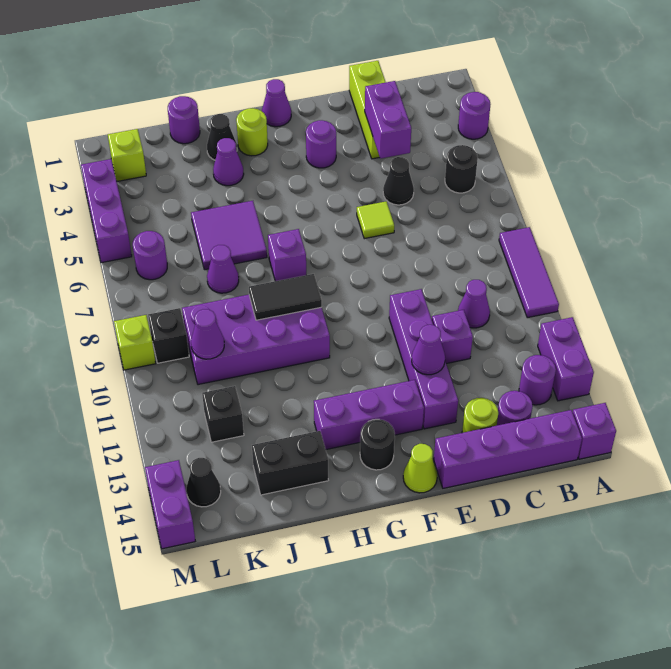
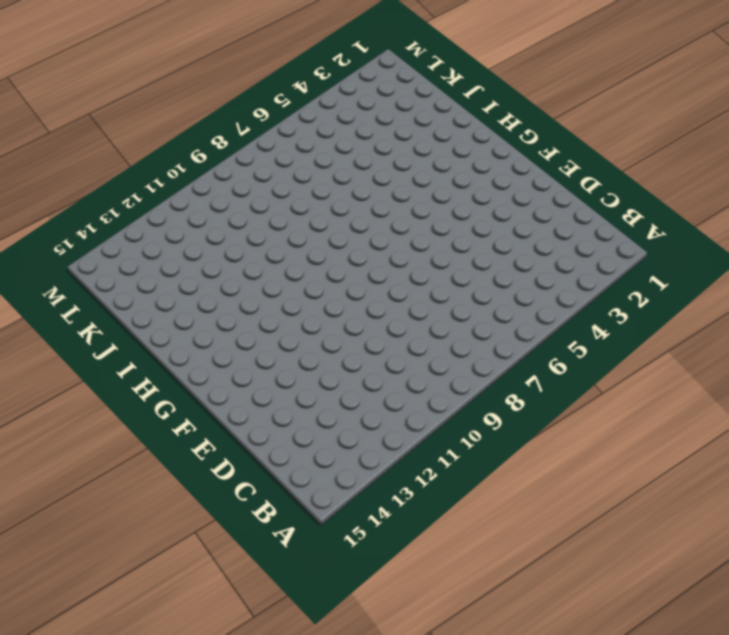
none -> purple 1x1 round brick [458,92,490,139]
none -> purple 1x3 tile [499,227,559,318]
none -> purple 1x2 brick [538,317,594,401]
none -> purple 1x1 brick [573,403,616,459]

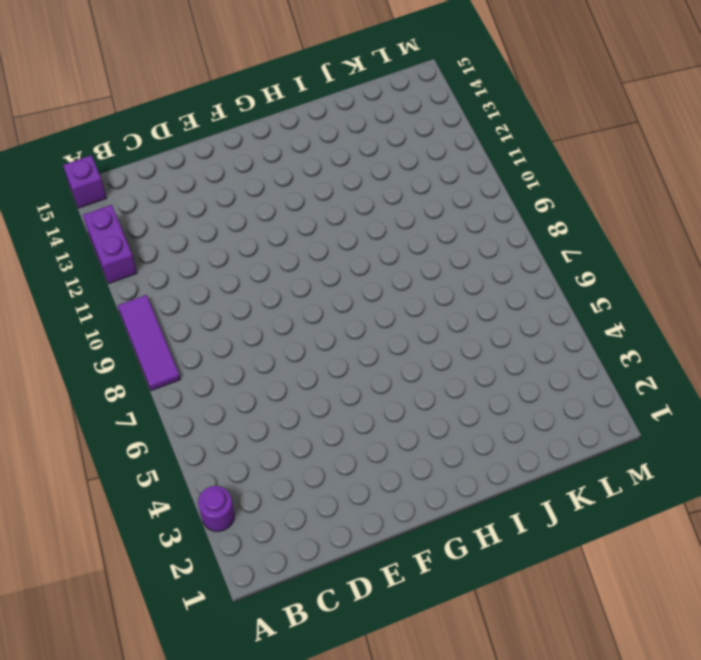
none -> black 1x1 round brick [445,145,478,193]
none -> purple 1x1 round brick [519,355,556,405]
none -> purple 1x4 brick [434,410,582,488]
none -> purple 1x1 cone [458,280,490,328]

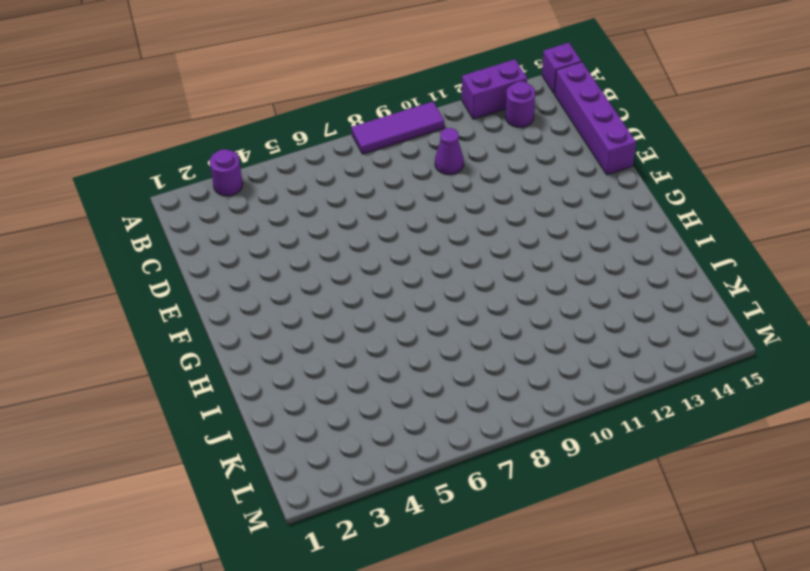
none -> black 1x1 round brick [445,145,478,193]
none -> purple 1x1 round brick [497,391,533,425]
none -> lime 1x3 brick [349,61,386,159]
none -> black 1x1 cone [383,157,414,205]

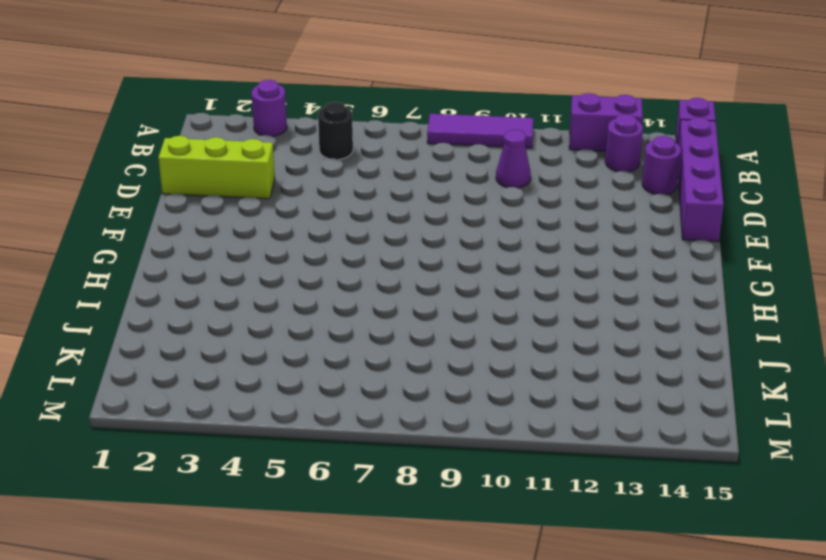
none -> black 1x1 cone [383,157,414,205]
none -> purple 1x1 brick [432,310,473,364]
none -> lime 1x1 round brick [462,398,498,433]
none -> lime 1x1 tile [357,201,394,239]

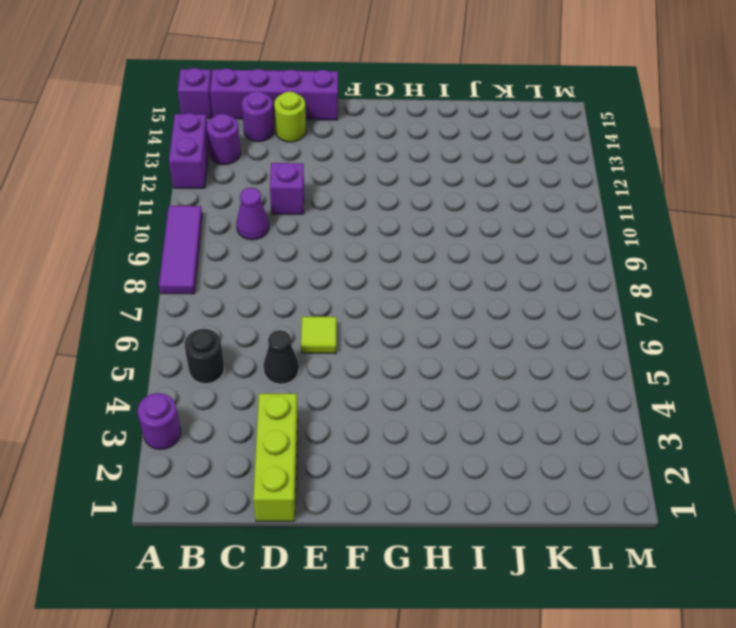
none -> purple 1x4 brick [389,289,458,429]
none -> purple 1x1 round brick [306,120,336,168]
none -> purple 1x3 brick [314,380,424,449]
none -> lime 1x1 cone [403,444,437,493]

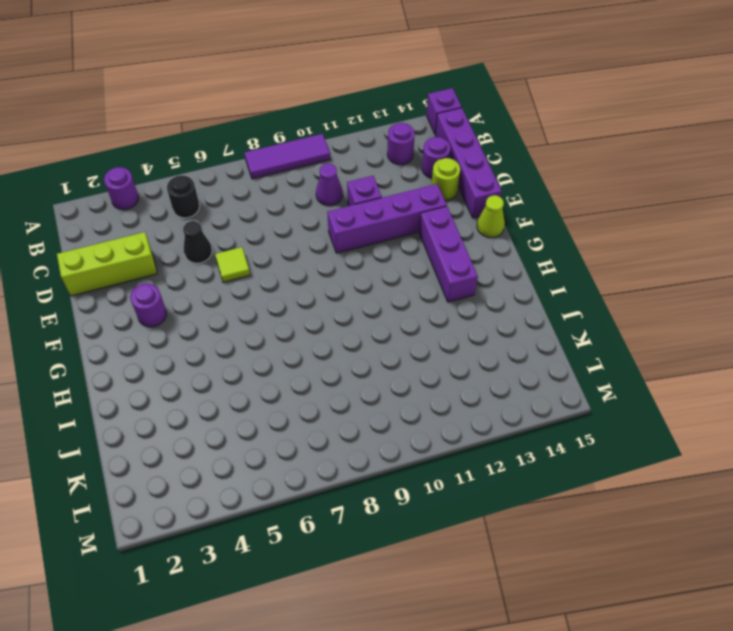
none -> purple 1x2 brick [538,317,594,401]
none -> purple 1x1 cone [262,79,291,127]
none -> black 1x1 round brick [360,419,395,470]
none -> lime 1x1 round brick [236,108,268,156]

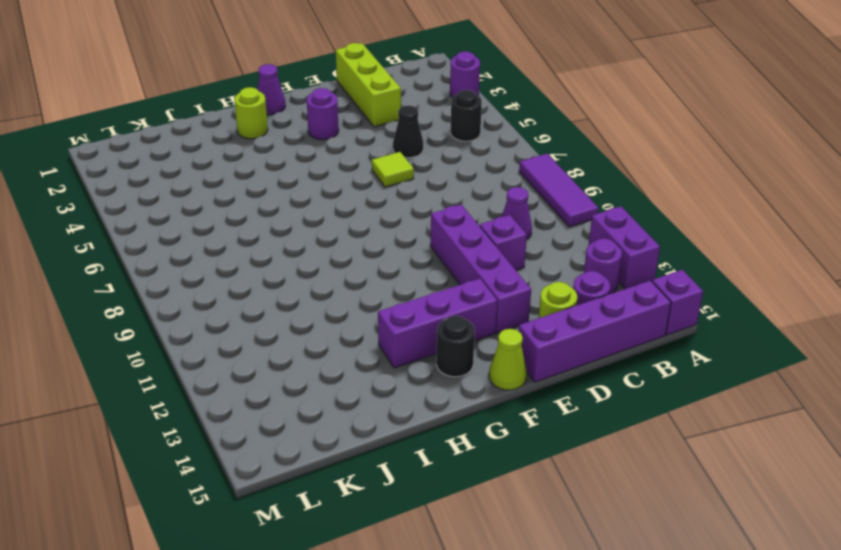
none -> purple 1x1 brick [268,229,306,281]
none -> purple 2x4 brick [182,295,330,385]
none -> black 1x1 cone [207,114,237,160]
none -> purple 1x1 cone [213,138,244,186]

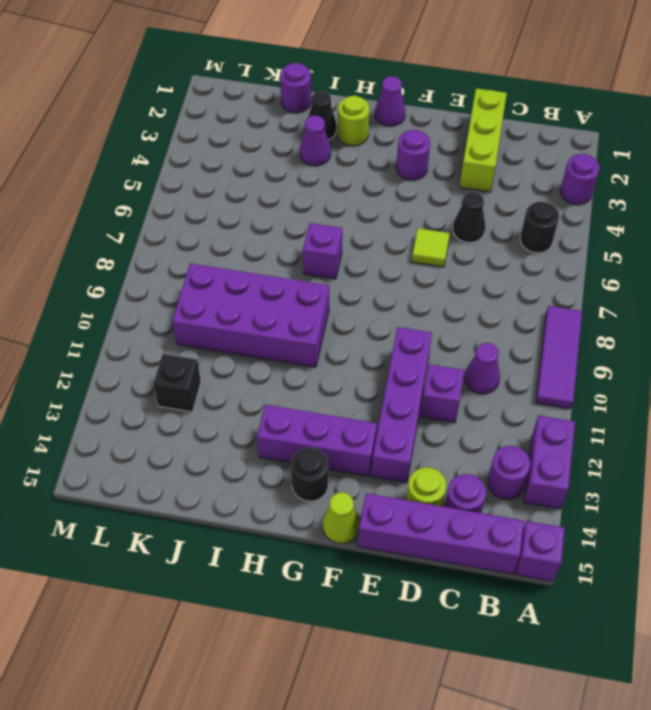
none -> purple 2x2 tile [191,201,267,270]
none -> black 1x2 brick [252,431,328,495]
none -> purple 1x1 cone [207,245,239,293]
none -> lime 1x1 brick [108,129,146,181]

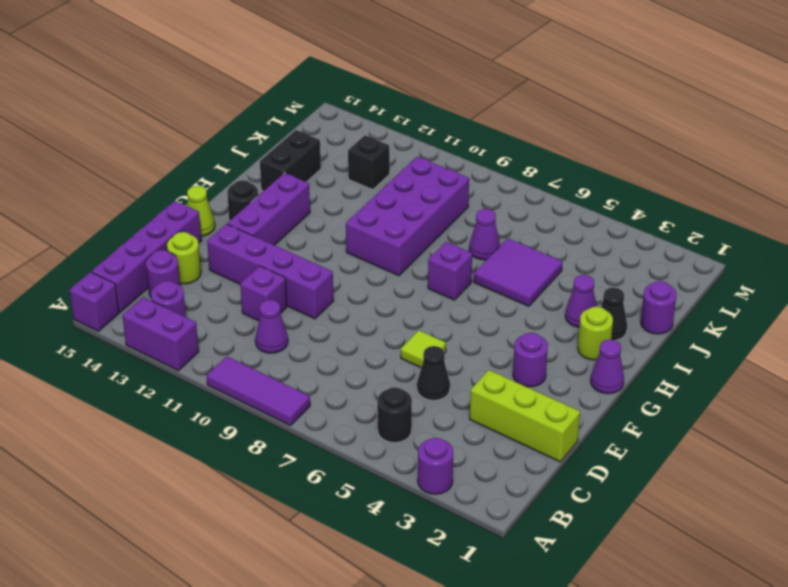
none -> lime 1x1 brick [108,129,146,181]
none -> purple 1x1 round brick [133,231,167,280]
none -> black 1x1 brick [148,308,189,363]
none -> black 1x1 cone [186,458,221,507]

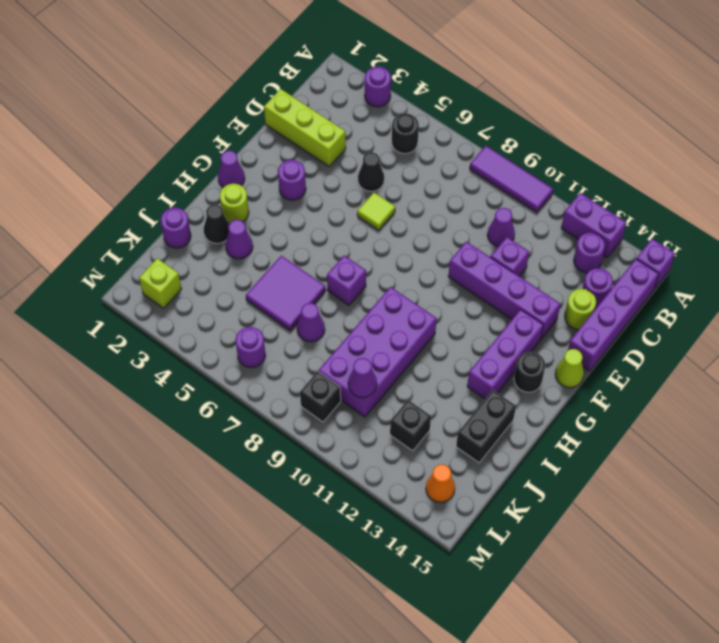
orange 1x1 cone [426,464,455,502] -> black 1x1 cone [186,458,221,507]
none -> purple 1x3 brick [81,159,132,263]
none -> lime 1x1 brick [114,315,156,370]
none -> purple 1x2 brick [145,460,195,549]
none -> purple 1x2 brick [365,81,411,159]

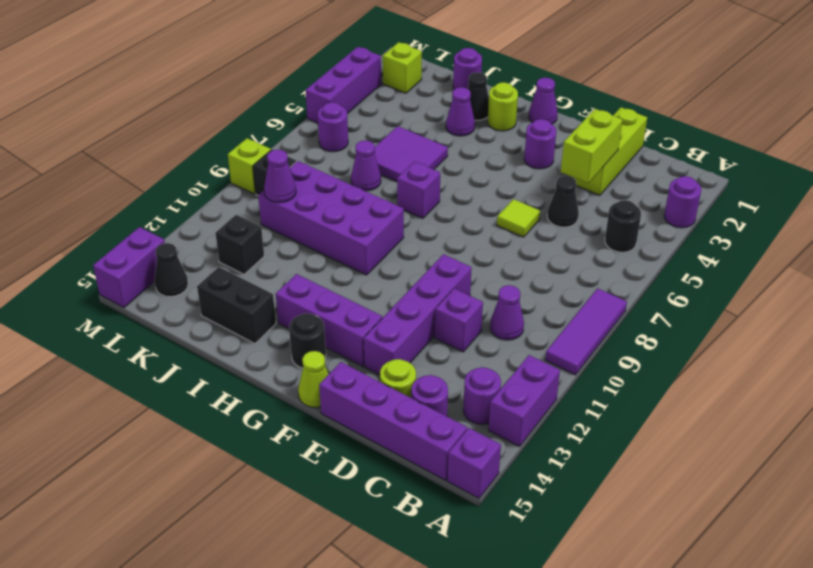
lime 1x2 brick [561,109,622,183] -> purple 1x2 brick [365,81,411,159]
none -> purple 1x1 cone [412,325,445,375]
none -> black 1x2 tile [249,274,322,320]

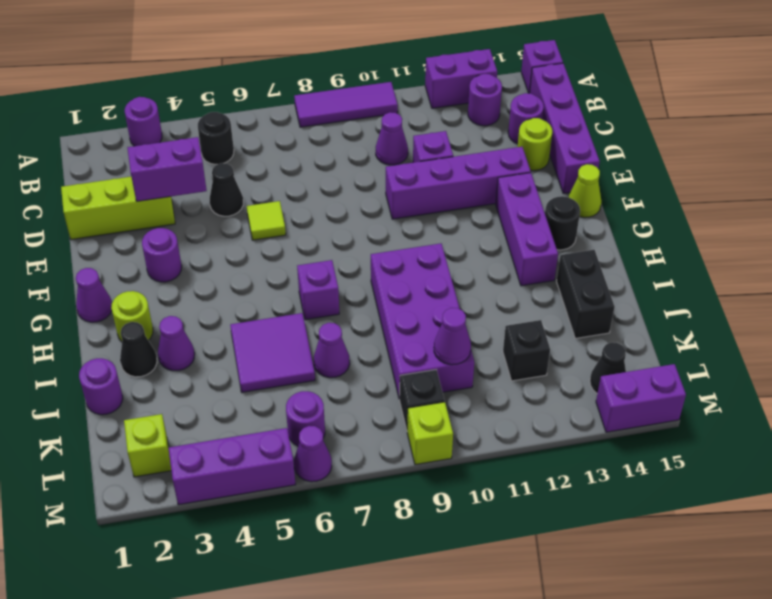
purple 1x1 cone [294,426,332,482] -> purple 1x1 cone moved to [412,325,445,375]
none -> black 1x2 tile [249,274,322,320]

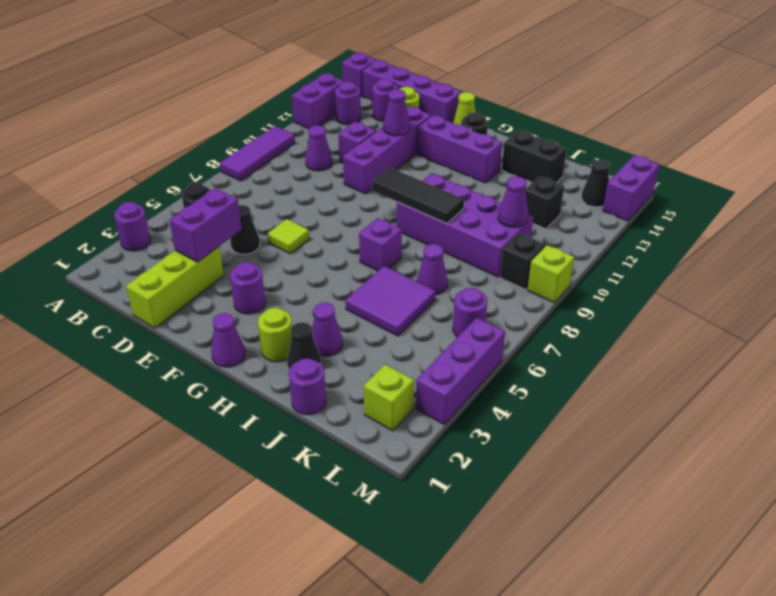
black 1x3 tile [372,167,464,224] -> black 1x2 tile [249,274,322,320]

